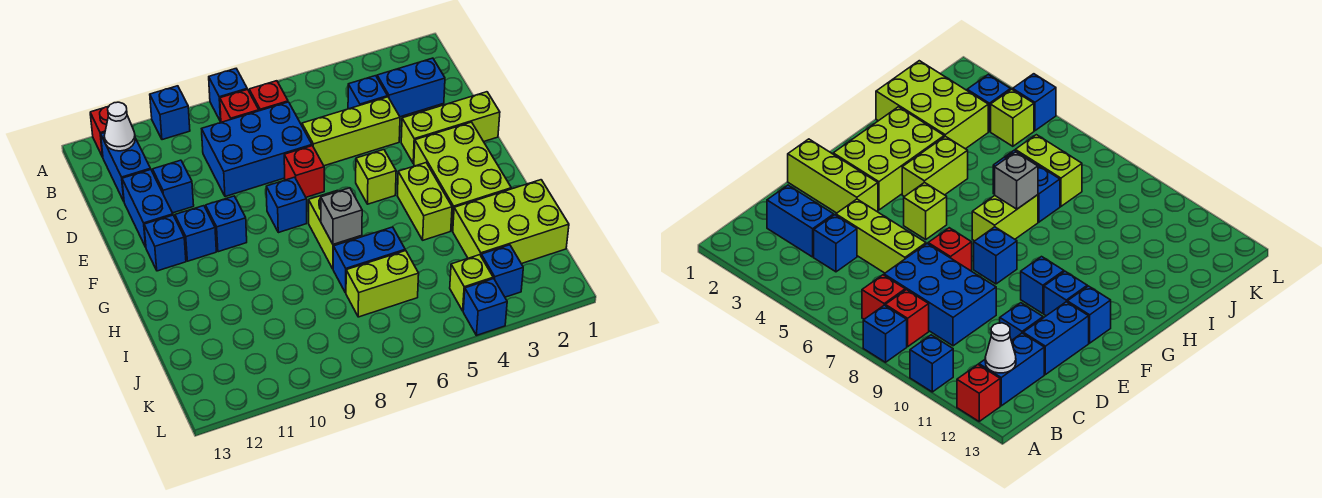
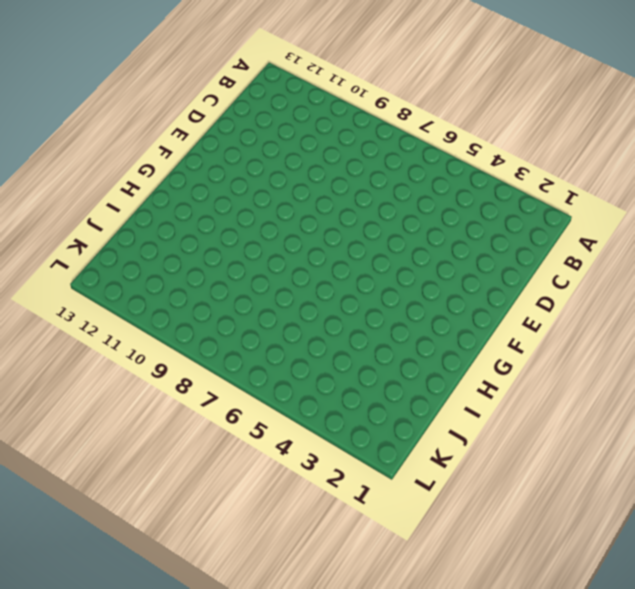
none -> blue 1x1 brick [209,69,247,122]
none -> blue 1x1 brick [150,86,190,140]
none -> red 1x1 brick [90,107,108,157]
none -> red 1x1 brick [249,81,288,111]

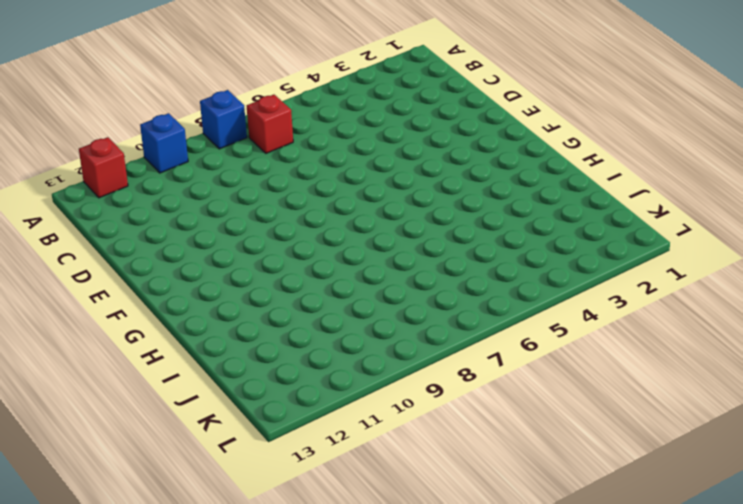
none -> red 1x1 brick [220,89,259,122]
none -> blue 1x2 brick [101,133,151,201]
none -> blue 1x2 brick [377,58,445,117]
none -> blue 1x1 brick [348,76,388,109]

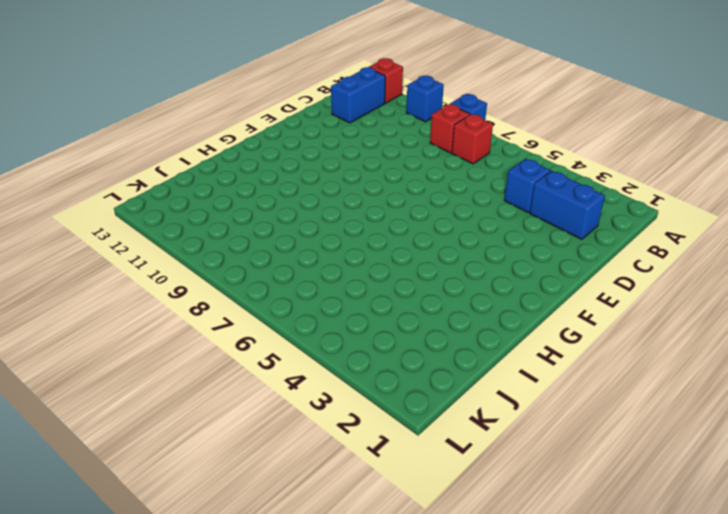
none -> blue 2x3 brick [202,102,312,197]
none -> lime 1x3 brick [302,97,400,166]
none -> blue 1x1 brick [153,160,194,213]
none -> blue 1x2 brick [122,170,173,247]

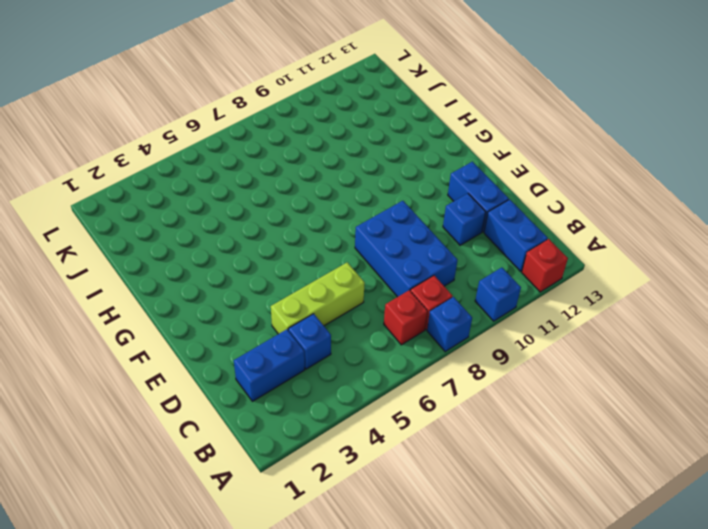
blue 2x3 brick [355,201,458,297] -> blue 2x3 brick turned to [202,102,312,197]
none -> lime 1x3 brick [401,92,500,164]
none -> red 1x1 brick [284,146,324,197]
none -> lime 2x3 brick [414,122,511,231]
none -> lime 1x1 brick [356,150,396,204]

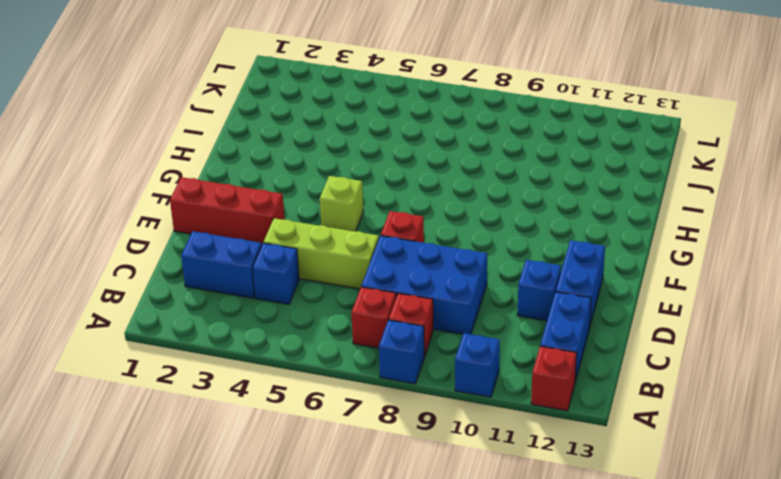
red 1x3 brick [170,177,285,245] -> lime 1x3 brick [401,92,500,164]
none -> lime 2x3 brick [414,122,511,231]
none -> blue 1x1 brick [266,177,307,233]
none -> blue 1x1 brick [206,196,247,252]
none -> blue 1x1 brick [175,206,216,261]

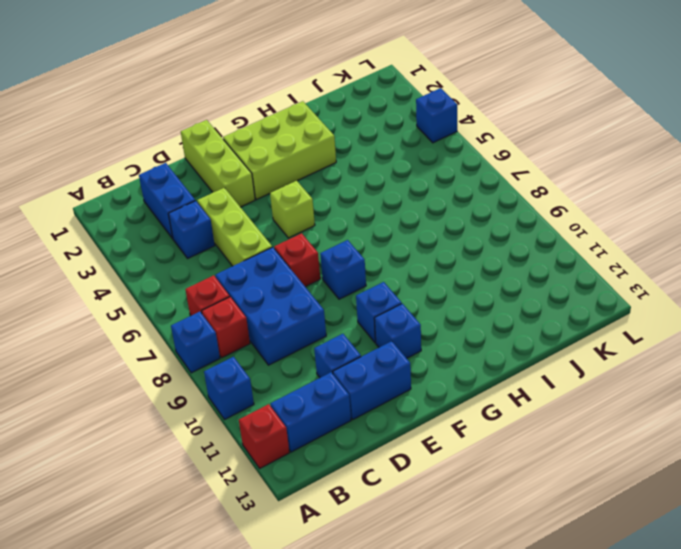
none -> blue 1x1 brick [144,215,186,271]
none -> lime 1x2 brick [397,163,452,240]
none -> lime 1x2 brick [309,191,362,269]
none -> lime 2x3 brick [453,180,569,264]

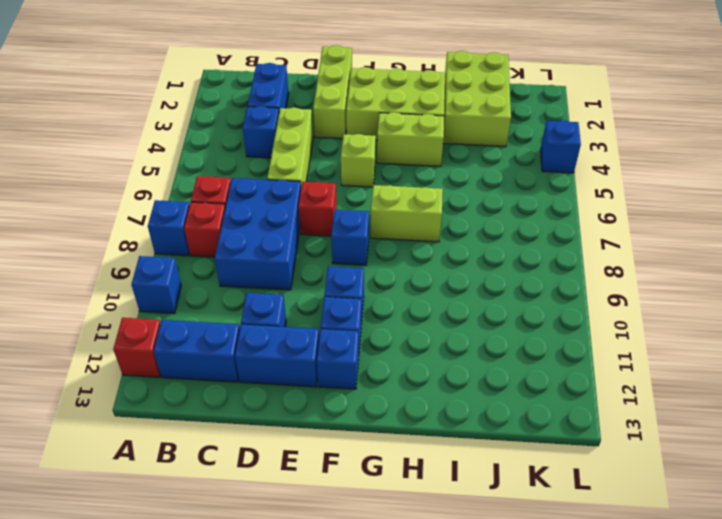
none -> blue 1x2 brick [333,227,405,293]
none -> lime 1x2 brick [346,251,419,317]
none -> blue 1x1 brick [481,245,523,297]
none -> lime 1x1 brick [450,255,493,311]

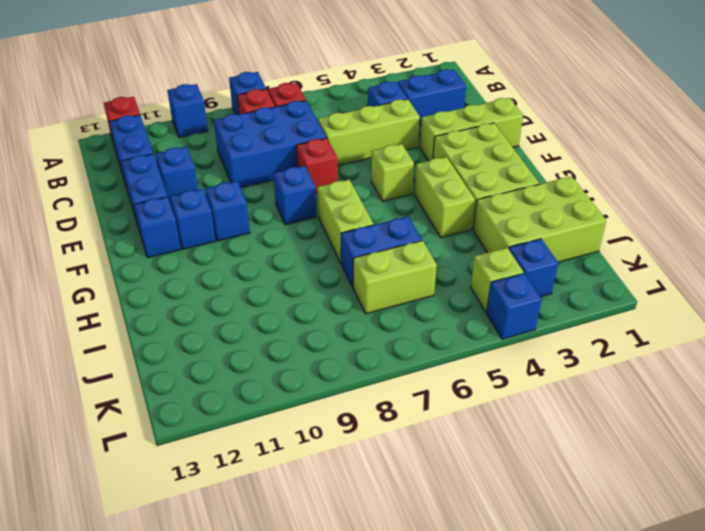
none -> white 1x1 cone [104,102,135,151]
none -> grey 1x1 brick [321,188,362,244]

